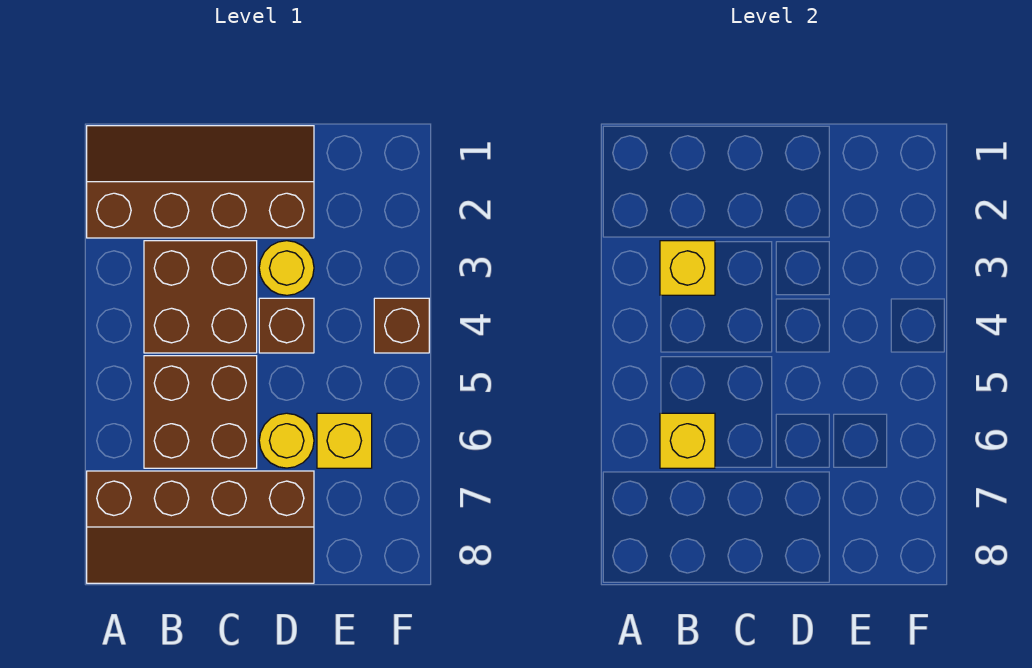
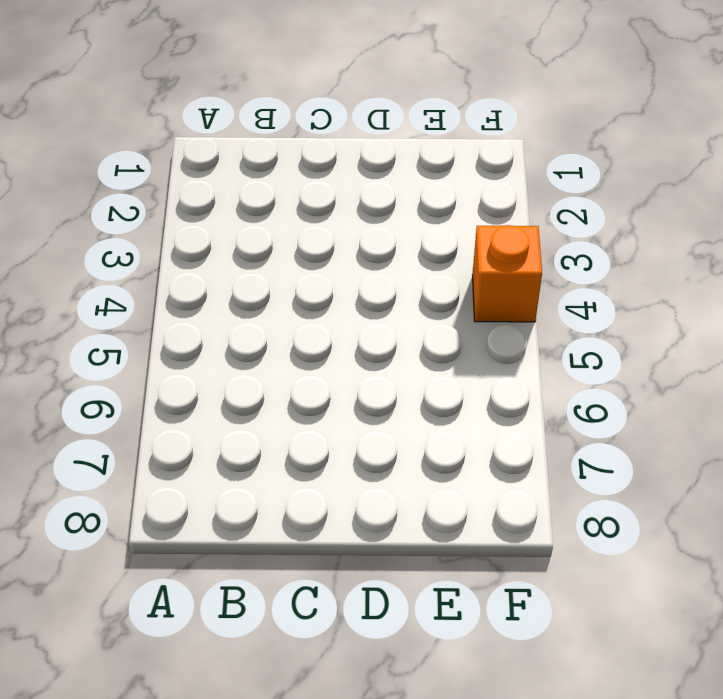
orange 1x1 brick [473,225,542,322] -> brown 1x1 brick [374,298,429,353]
none -> brown 2x4 slope [87,126,314,238]
none -> brown 2x4 slope [87,471,314,583]

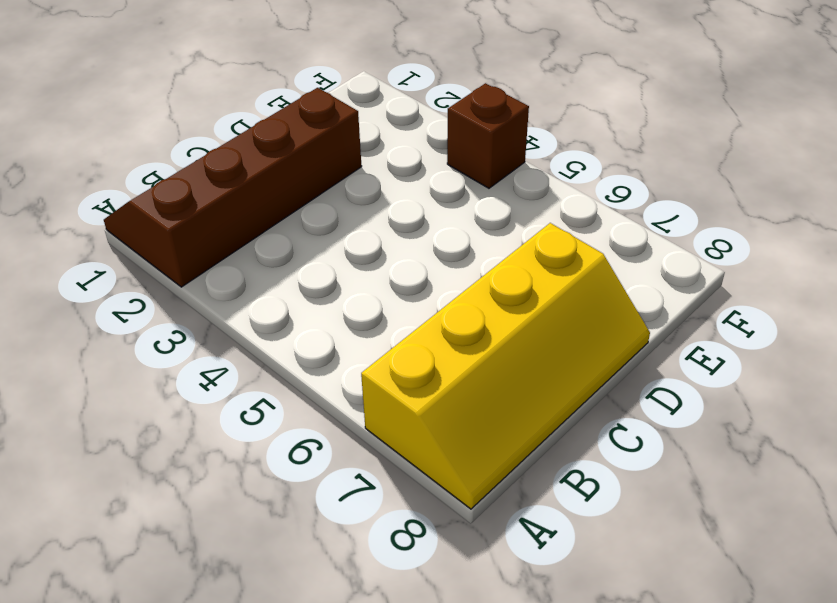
yellow 2x4 slope [361,223,650,509] -> brown 2x4 slope [87,471,314,583]
none -> brown 2x2 brick [144,241,257,353]
none -> brown 2x2 brick [144,356,257,468]

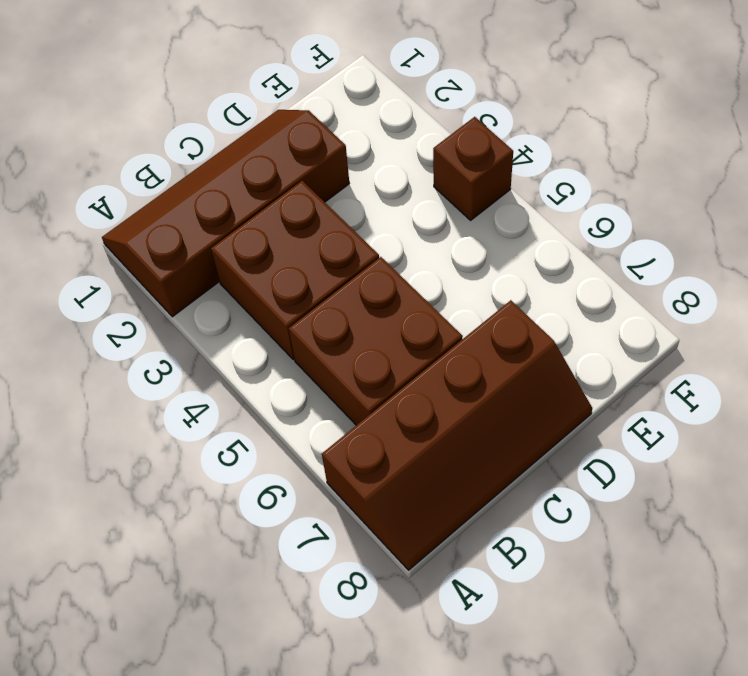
none -> yellow 1x1 round brick [259,241,314,295]
none -> brown 1x1 brick [259,298,314,353]

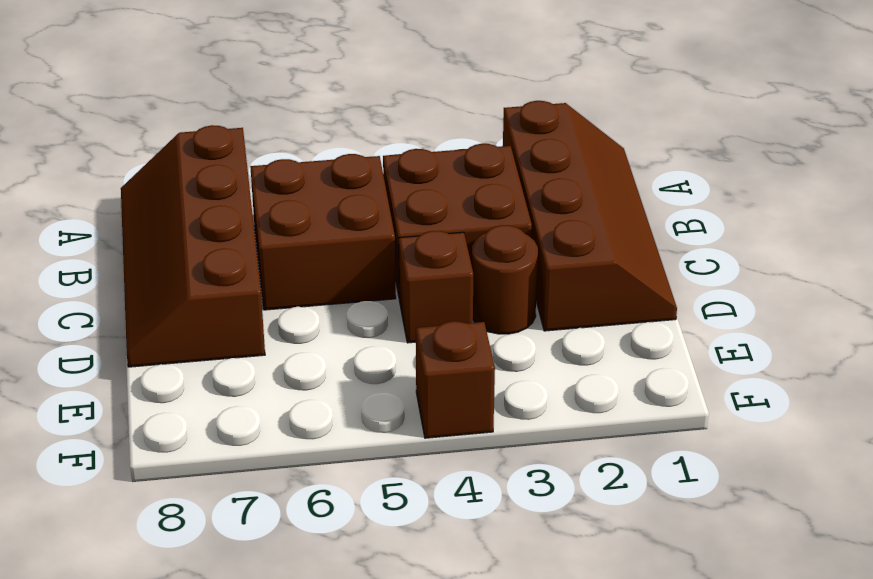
brown 1x1 round brick [472,225,538,334] -> yellow 1x1 round brick [259,241,314,295]
none -> yellow 1x1 round brick [259,413,314,468]
none -> yellow 1x1 brick [317,413,372,468]

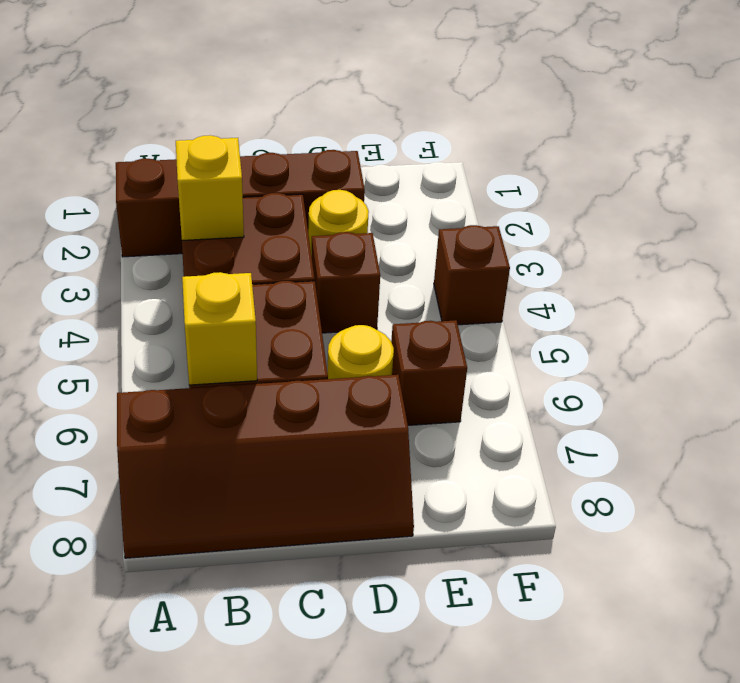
brown 1x1 brick [391,320,467,425] -> yellow 1x1 brick [317,413,372,468]

